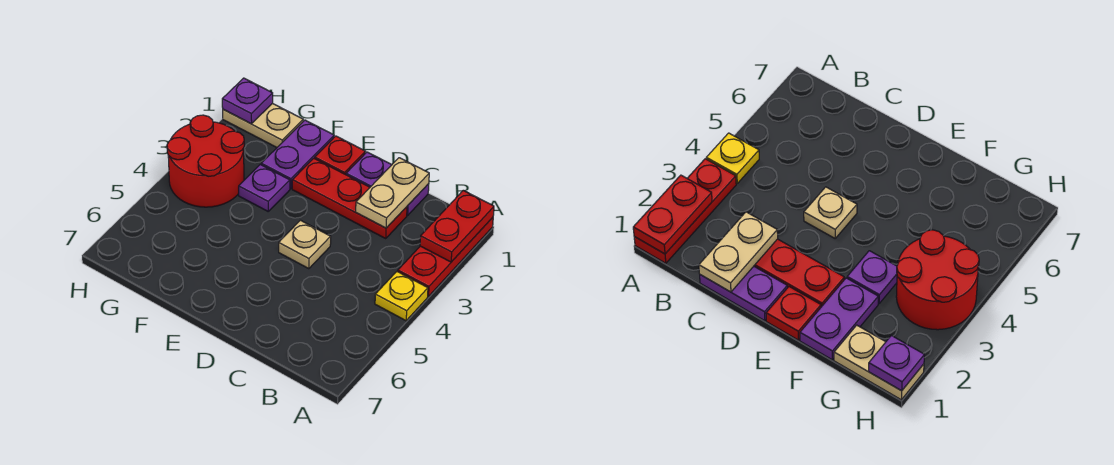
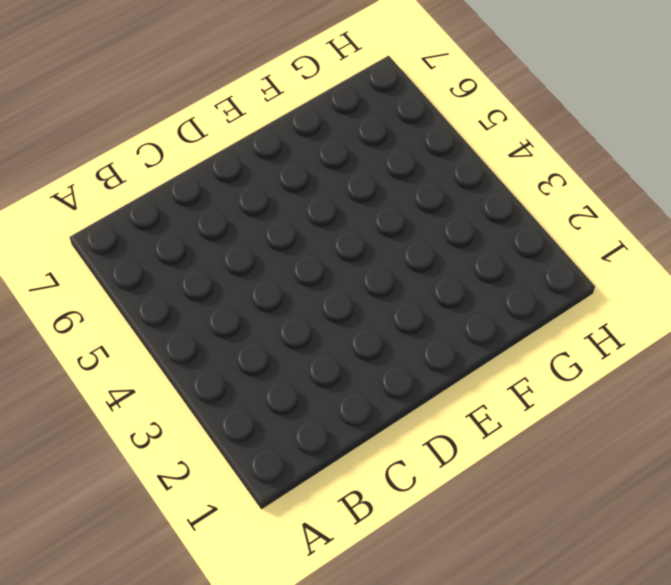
none -> red 1x3 plate [398,218,493,297]
none -> yellow 1x1 plate [375,271,428,321]
none -> purple 1x2 plate [346,152,429,215]

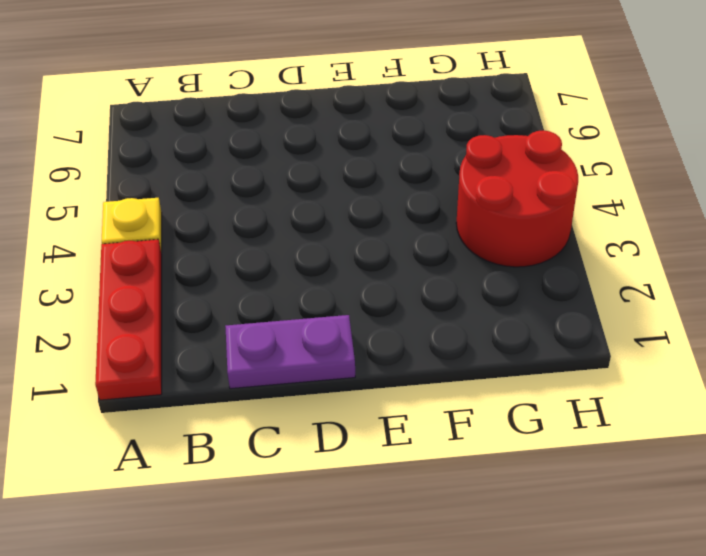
none -> red 1x3 plate [292,158,407,238]
none -> tan 1x1 plate [279,220,331,269]
none -> red 1x1 plate [315,136,365,175]

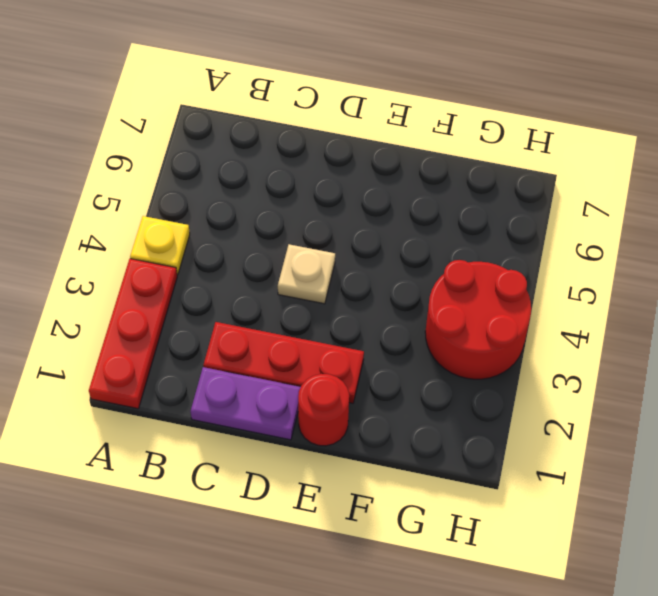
red 1x1 round brick [298,374,349,446] -> red 1x1 plate [315,136,365,175]
none -> purple 1x2 plate [261,120,334,189]
none -> purple 1x1 plate [239,164,290,211]
none -> tan 1x2 plate [223,103,303,147]

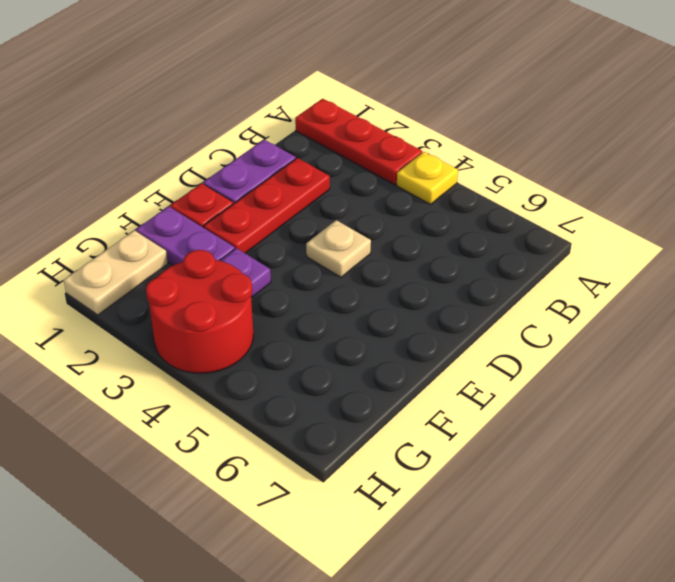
none -> red 1x2 plate [420,190,494,262]
none -> tan 1x2 plate [356,158,429,228]
none -> purple 1x1 plate [222,78,273,124]

